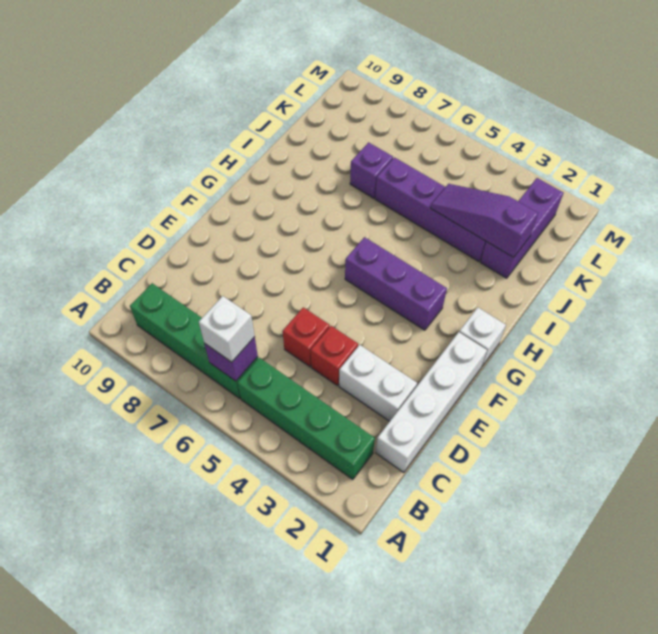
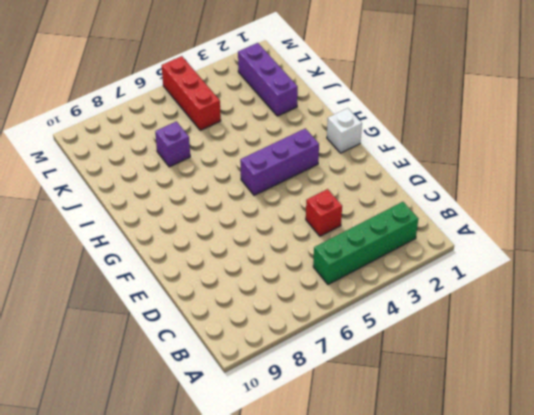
red 1x3 brick [162,56,221,130] -> none
none -> green 1x4 brick [130,283,258,398]
none -> white 1x4 brick [376,332,487,473]
none -> white 1x2 brick [339,345,417,421]

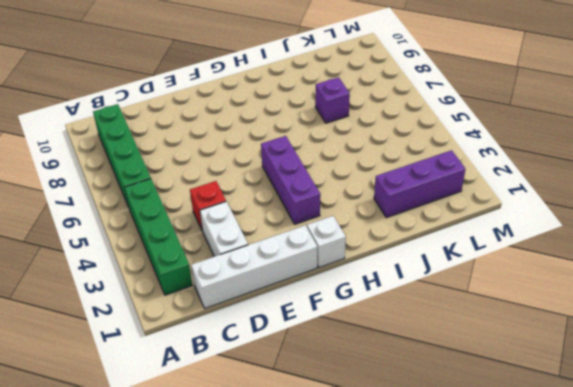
none -> red 1x1 brick [283,307,330,367]
none -> purple 1x4 brick [375,158,486,262]
none -> purple 1x1 brick [204,337,258,381]

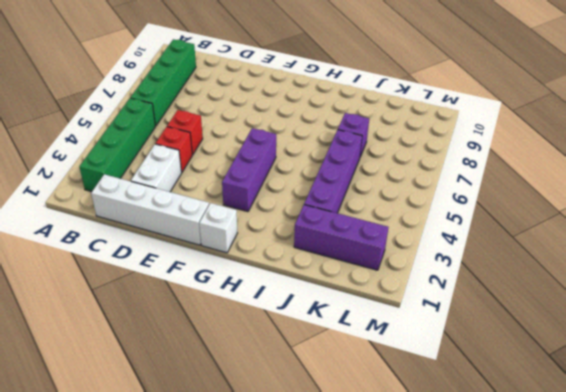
none -> purple 1x1 brick [204,337,258,381]
none -> purple 1x3 slope [431,184,538,257]
none -> white 1x1 brick [199,296,255,362]

